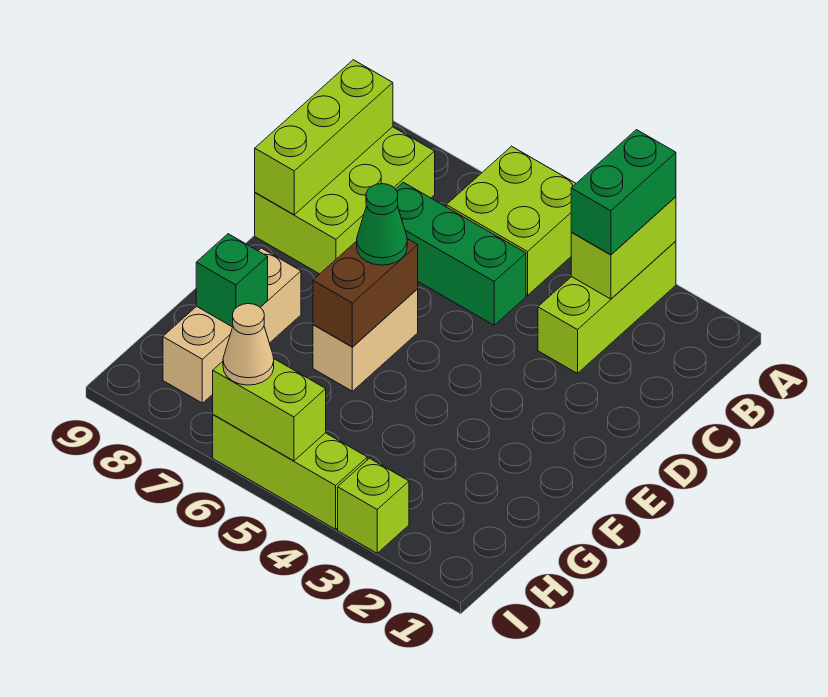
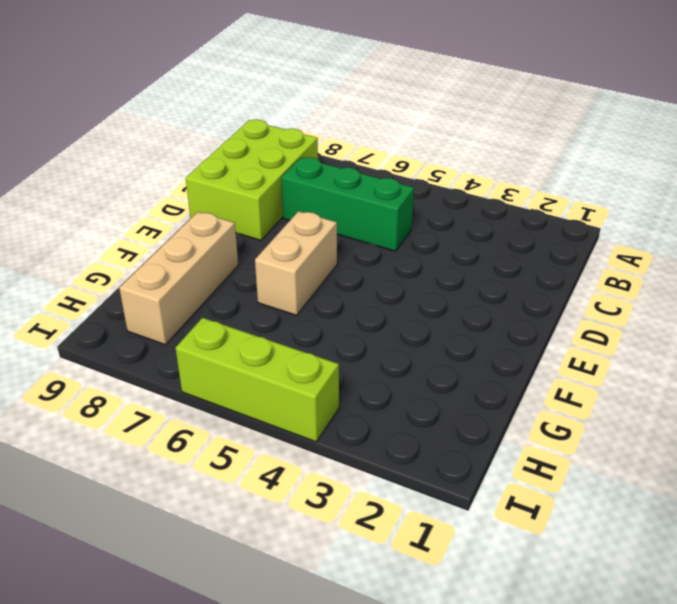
none -> lime 1x3 brick [538,241,676,373]
none -> lime 2x2 brick [446,146,576,295]
none -> lime 1x1 brick [338,458,409,553]

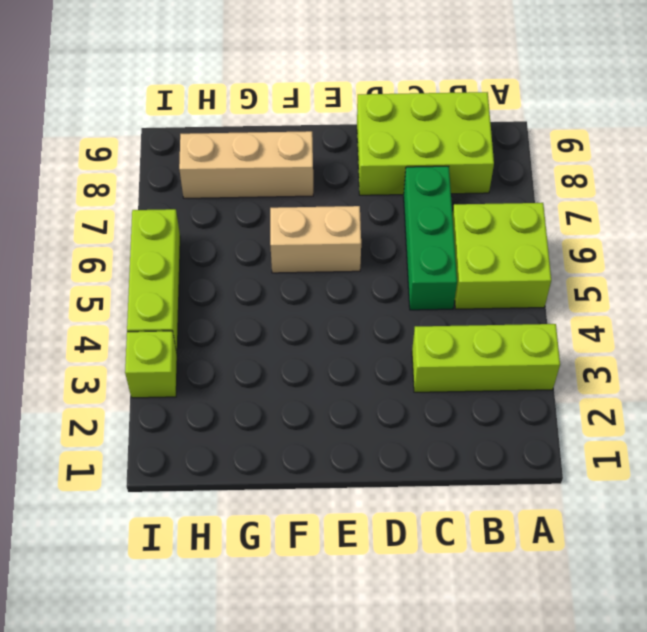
none -> lime 1x2 brick [571,197,676,299]
none -> lime 1x3 brick [255,60,393,215]
none -> brown 1x2 brick [313,239,418,347]

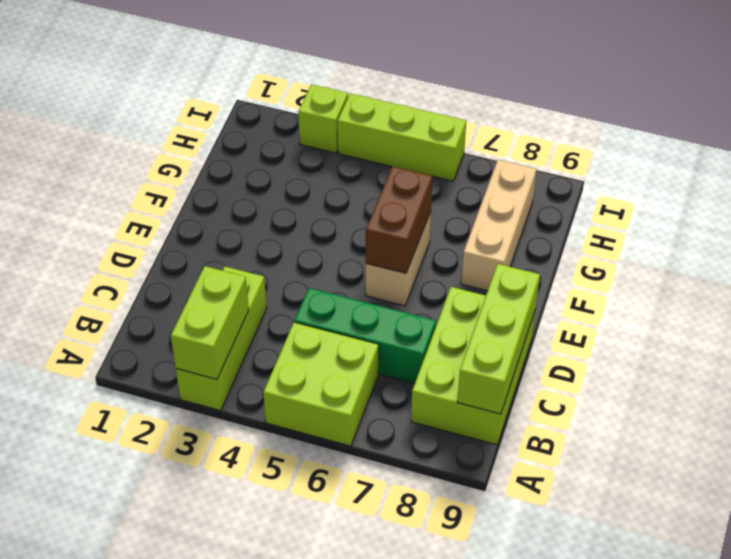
none -> green 1x1 brick [196,234,268,327]
none -> lime 1x2 brick [213,359,326,461]
none -> green 1x2 brick [571,130,676,255]

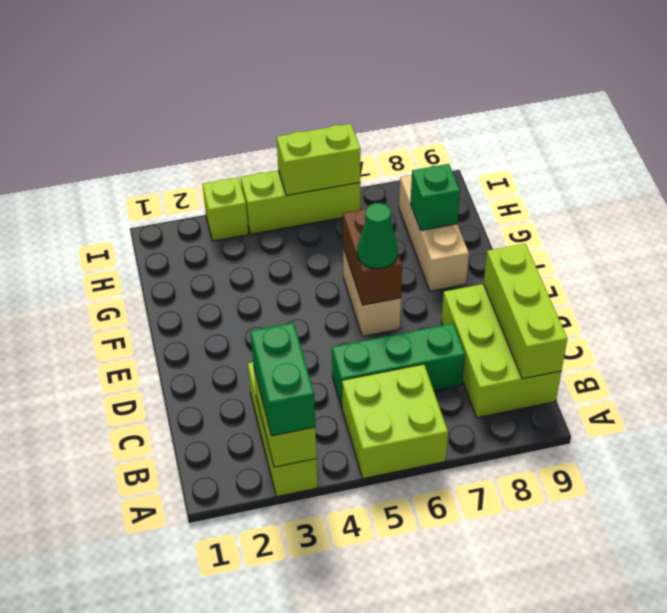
none -> tan 1x1 cone [223,304,274,385]

